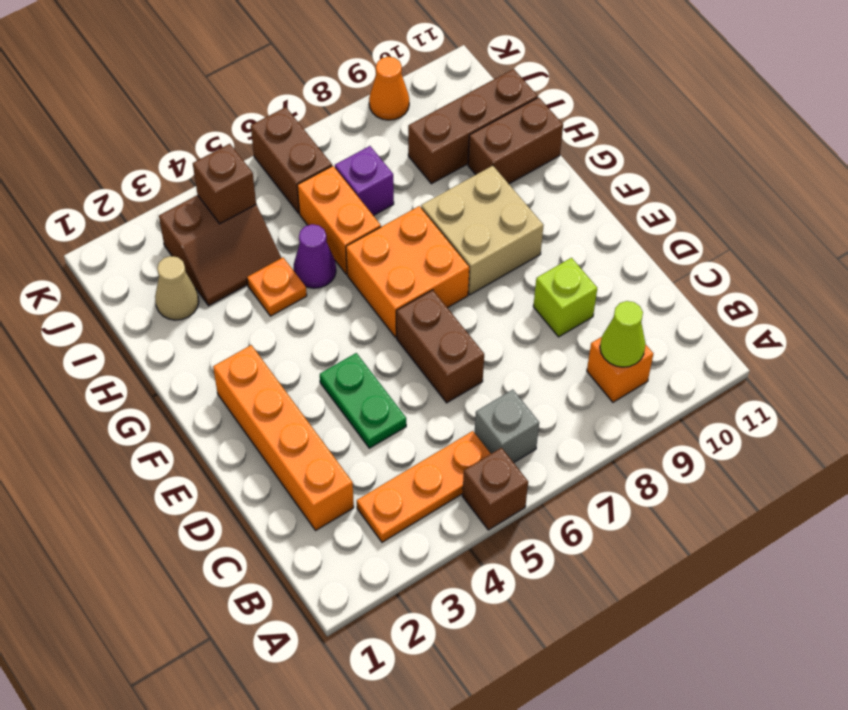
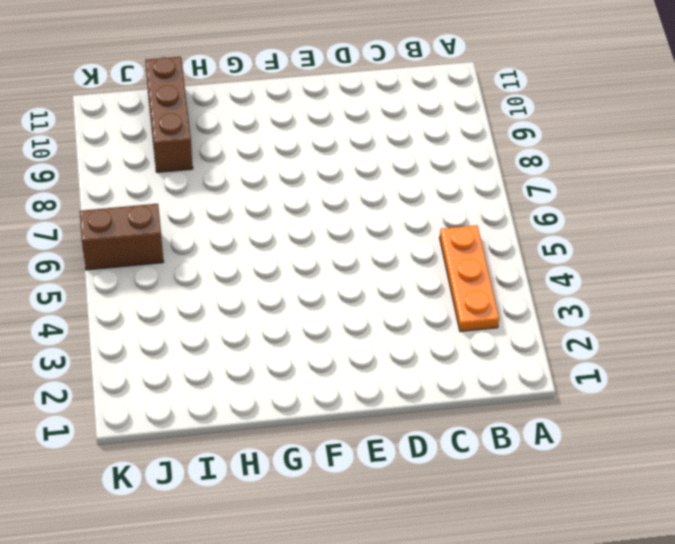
none -> brown 1x1 brick [462,448,528,530]
none -> grey 1x1 brick [475,390,539,463]
none -> orange 1x1 brick [587,337,653,402]

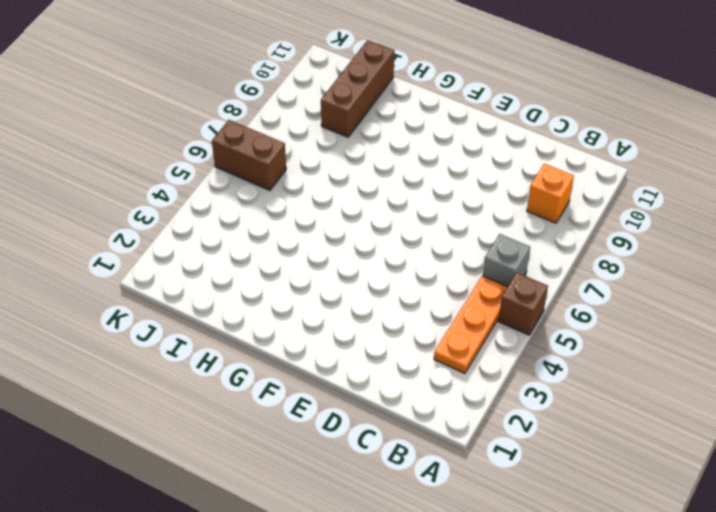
none -> orange 1x4 brick [213,345,354,530]
none -> green 1x2 plate [320,353,406,448]
none -> brown 1x2 brick [396,290,484,403]

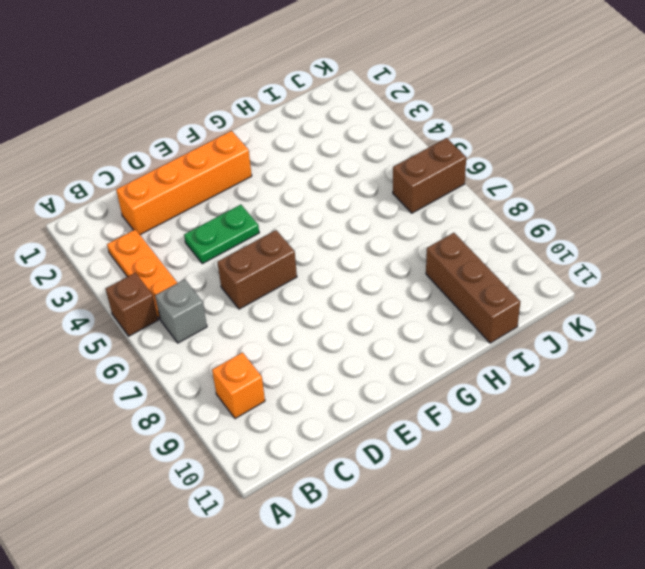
none -> lime 1x1 brick [533,258,597,337]
none -> orange 2x2 brick [346,206,469,337]
none -> tan 2x2 brick [421,166,544,295]

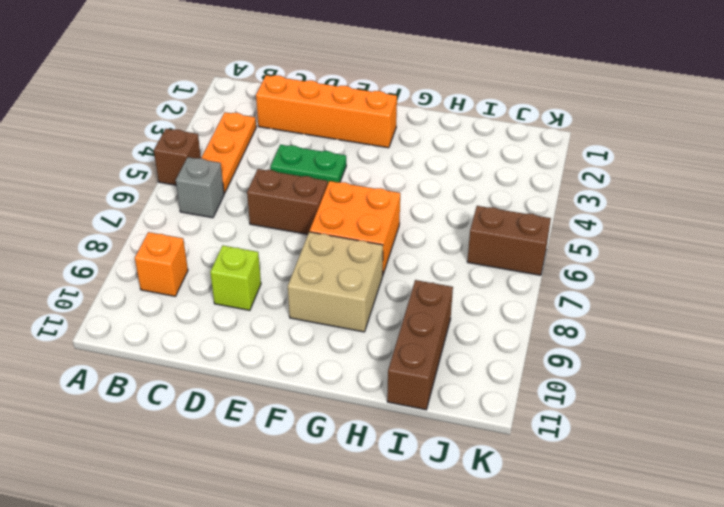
none -> orange 1x1 plate [247,258,307,316]
none -> purple 1x1 cone [294,224,336,288]
none -> orange 1x2 brick [297,166,381,274]

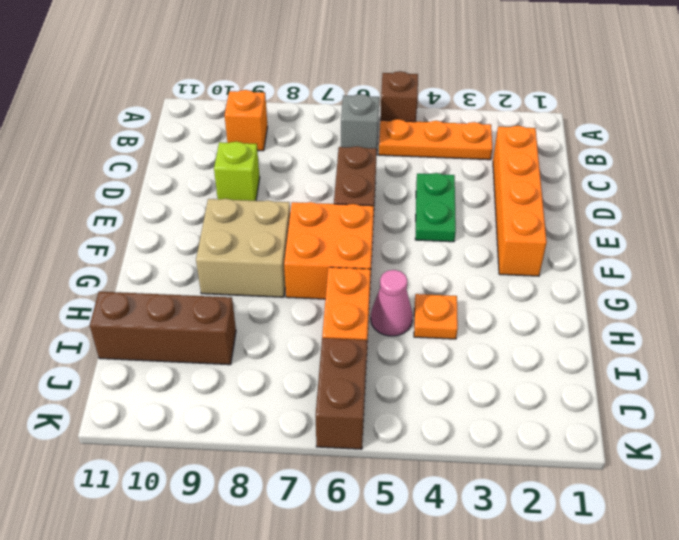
pink 1x1 cone [371,270,413,336] -> purple 1x1 cone [294,224,336,288]
none -> brown 1x2 brick [468,97,563,184]
none -> tan 1x1 cone [155,256,199,320]
none -> brown 2x2 slope [159,195,281,306]

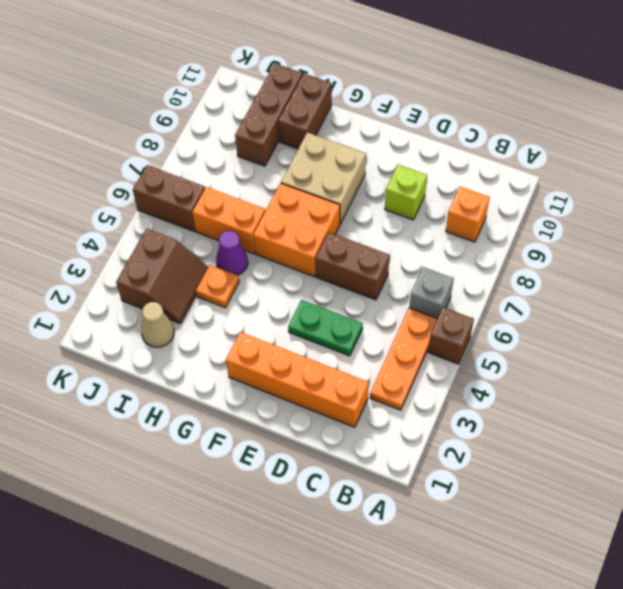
none -> purple 1x1 brick [335,146,394,216]
none -> orange 1x1 cone [369,57,409,120]
none -> lime 1x1 cone [600,301,646,367]

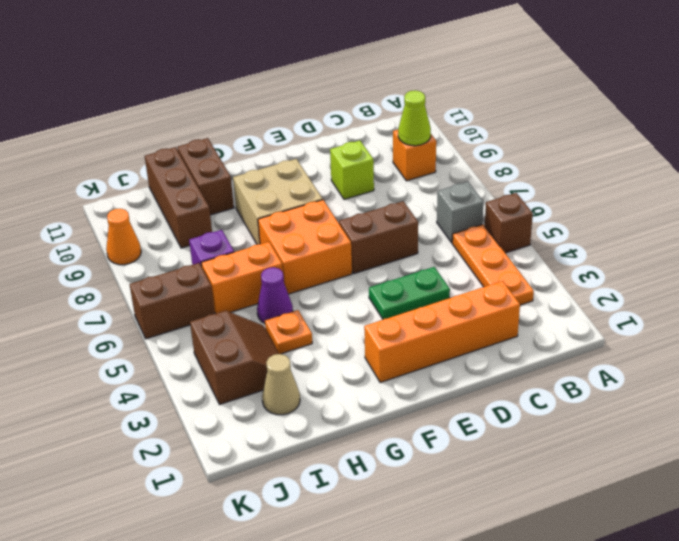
none -> brown 1x1 brick [193,144,256,224]

